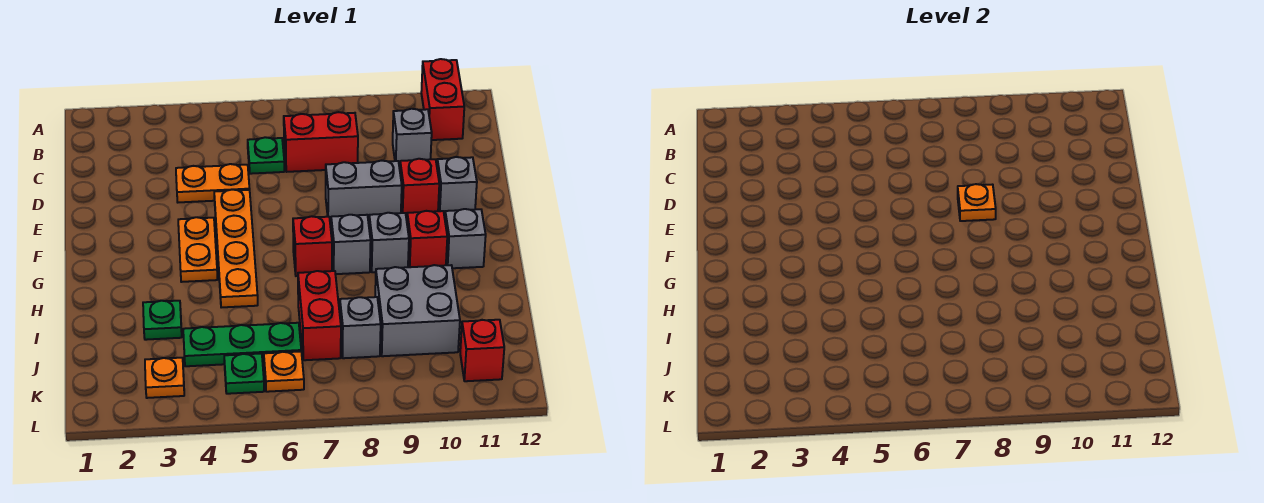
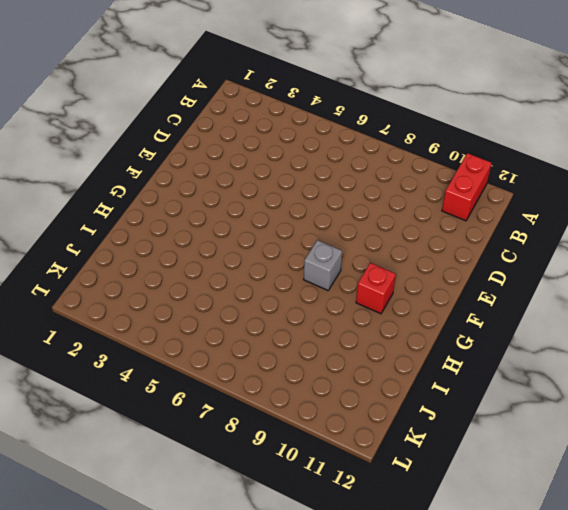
none -> green 1x1 plate [248,137,284,174]
none -> red 1x2 brick [284,112,358,172]
none -> grey 1x1 brick [393,109,432,166]

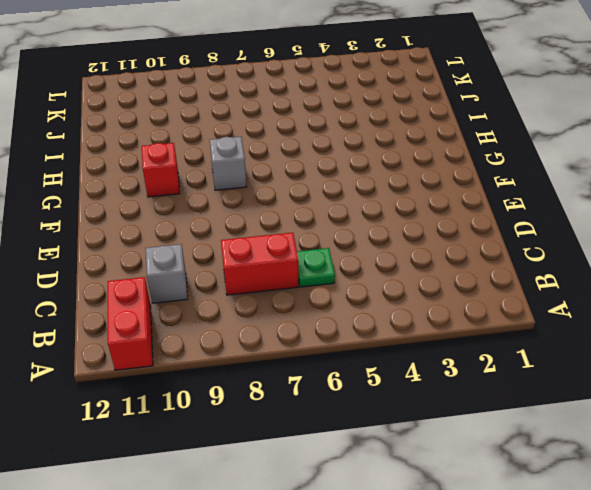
none -> orange 1x2 plate [176,164,250,202]
none -> orange 1x4 plate [214,190,258,308]
none -> grey 1x2 brick [326,161,402,221]

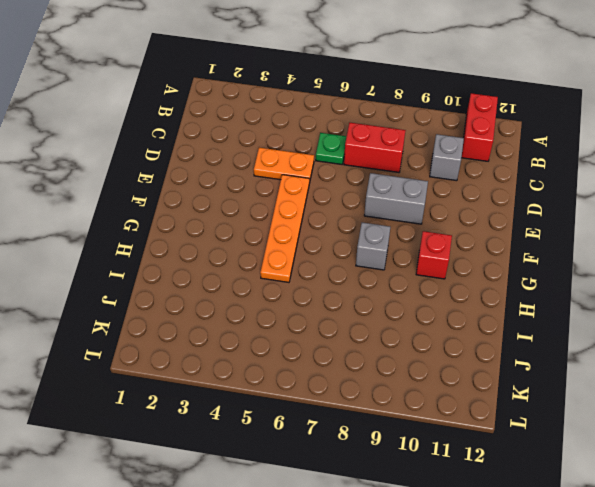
none -> red 1x1 brick [400,159,439,217]
none -> grey 1x1 brick [437,157,477,215]
none -> orange 1x2 plate [178,217,218,282]

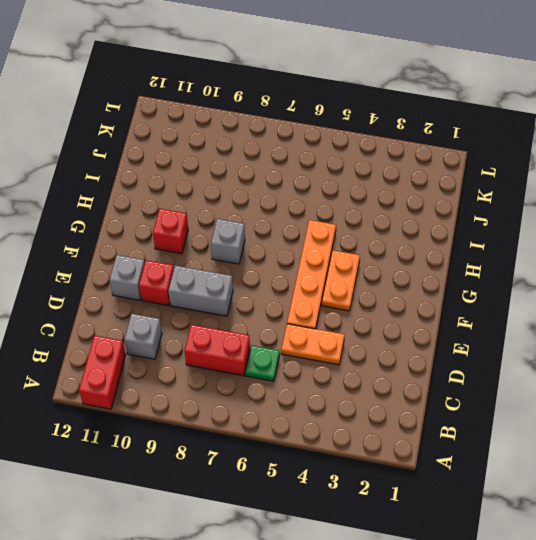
none -> red 1x1 brick [293,216,332,276]
none -> grey 1x1 brick [369,213,409,272]
none -> grey 1x1 brick [445,209,486,268]

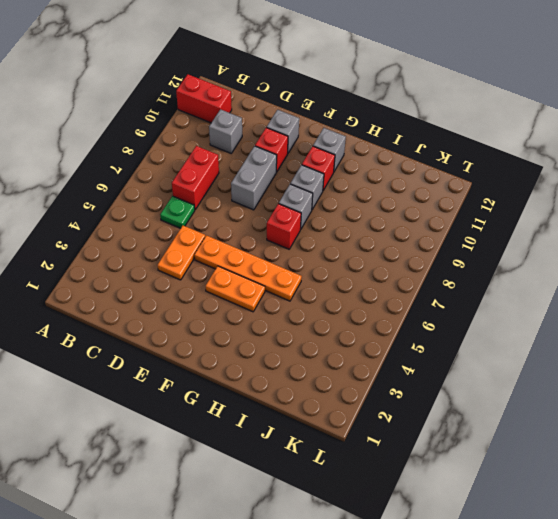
none -> green 1x1 plate [143,301,182,340]
none -> red 1x2 brick [298,271,341,360]
none -> grey 2x2 brick [375,265,460,356]

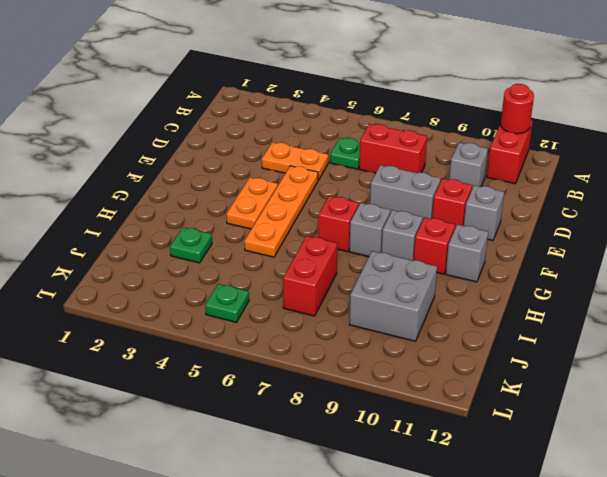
red 1x1 round brick [501,84,534,134] -> none
none -> green 1x3 plate [183,323,301,366]
none -> grey 1x1 brick [340,297,381,358]
none -> orange 1x1 plate [145,358,184,398]

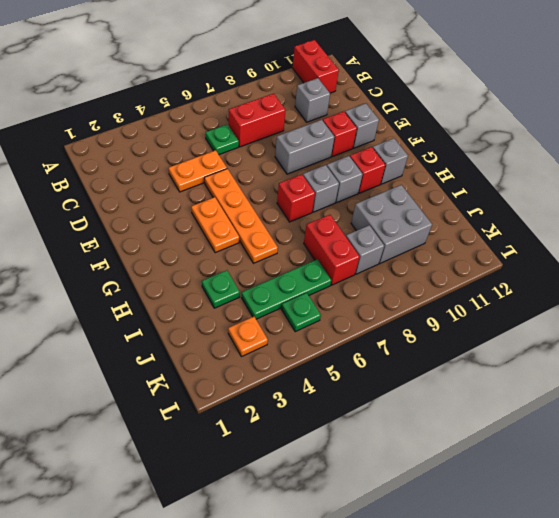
none -> orange 1x1 plate [264,351,304,392]
none -> red 1x1 brick [460,320,504,381]
none -> orange 1x1 plate [958,184,996,221]

